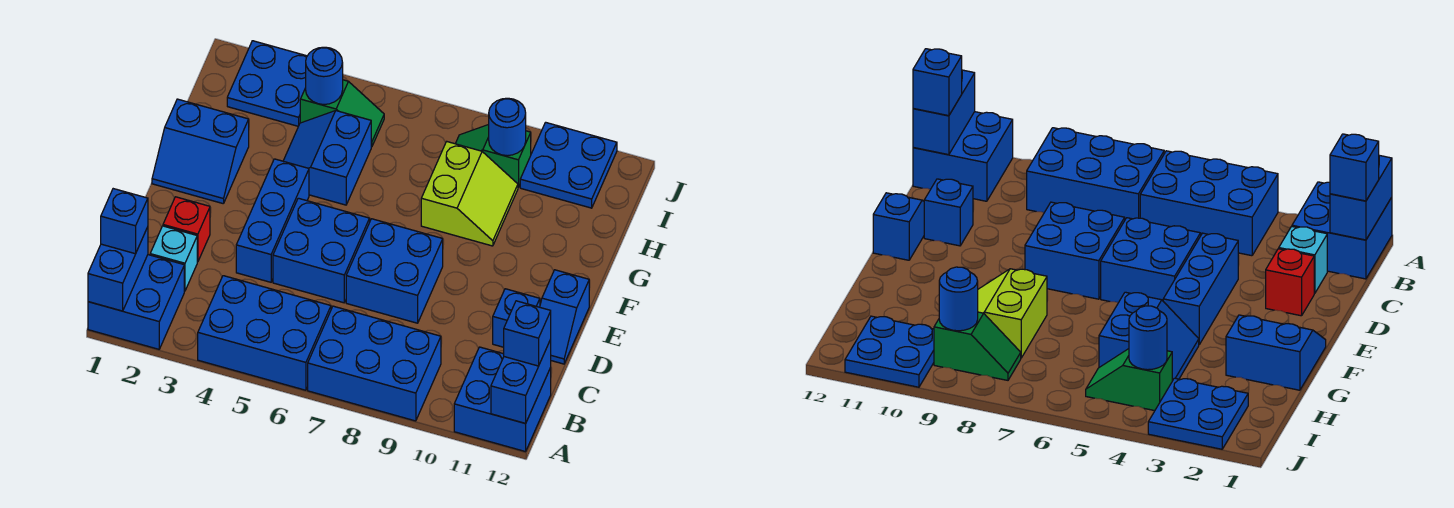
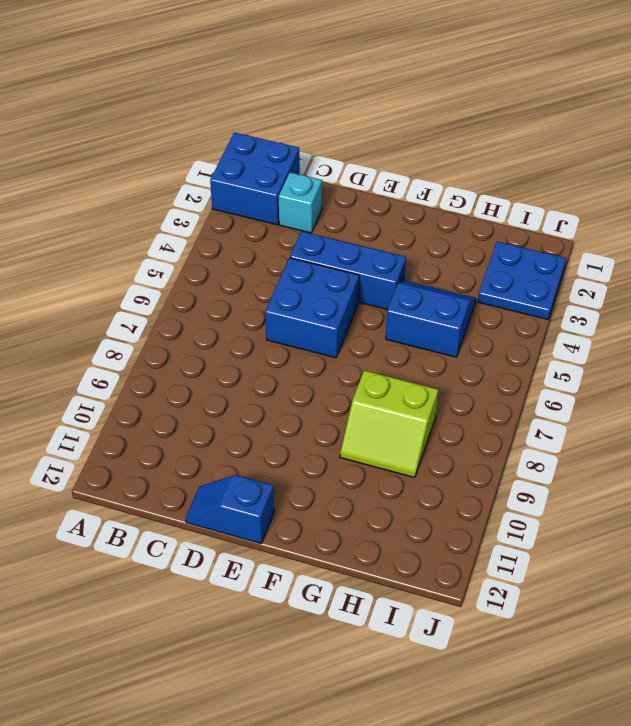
none -> blue 2x3 brick [198,276,331,390]
none -> blue 2x3 brick [308,306,441,421]
none -> blue 2x2 brick [454,347,551,452]

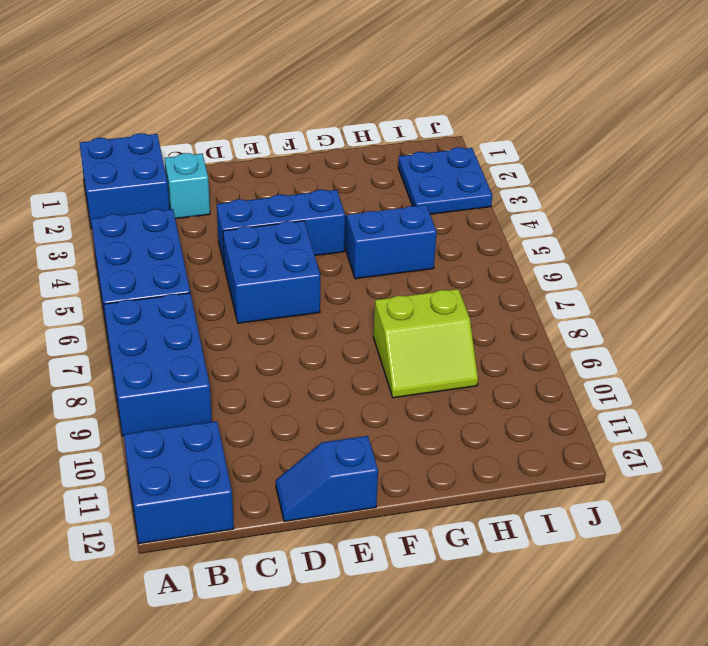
none -> red 1x1 brick [163,197,210,262]
none -> blue 2x2 brick [346,219,443,323]
none -> blue 1x1 brick [493,289,540,347]

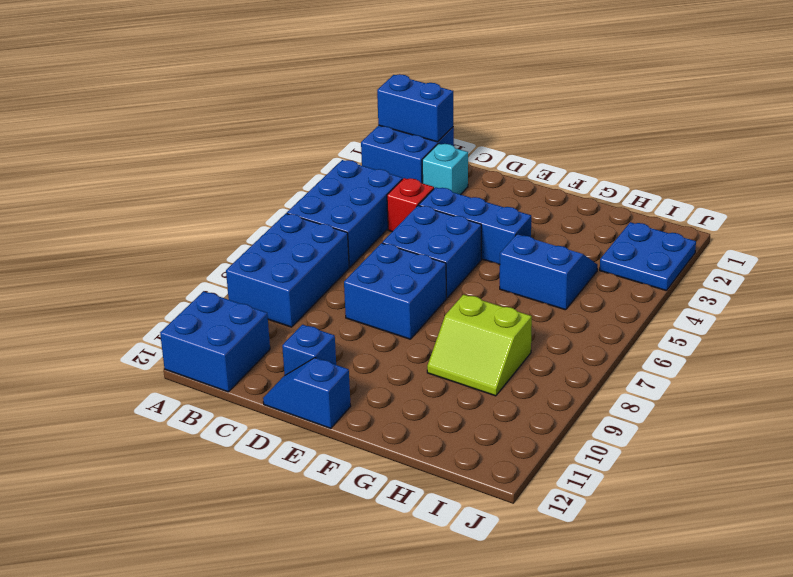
red 1x1 brick [387,178,434,232] -> red 1x1 brick moved to [163,197,210,262]
none -> blue 2x2 slope [152,99,249,204]
none -> green 1x2 slope [300,80,384,147]
none -> green 1x2 slope [455,125,531,187]

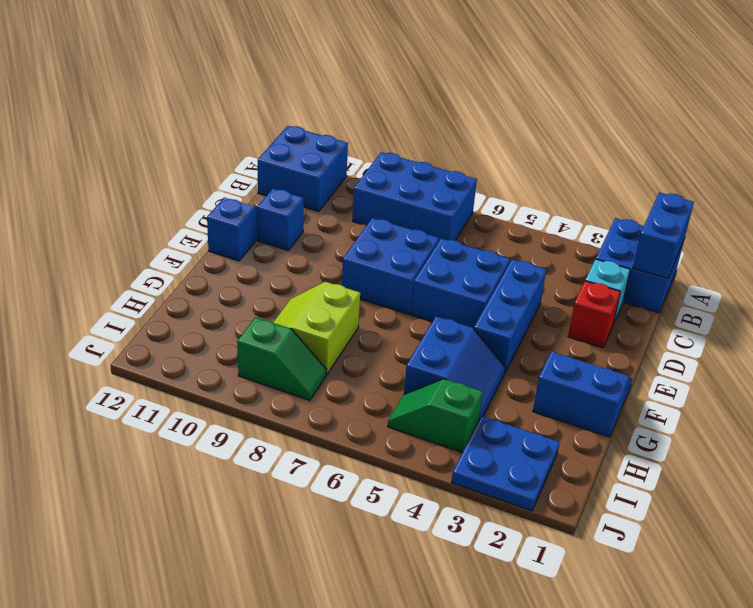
none -> blue 2x3 brick [198,276,331,390]
none -> blue 2x2 plate [520,122,617,208]
none -> blue 1x2 brick [491,340,551,423]

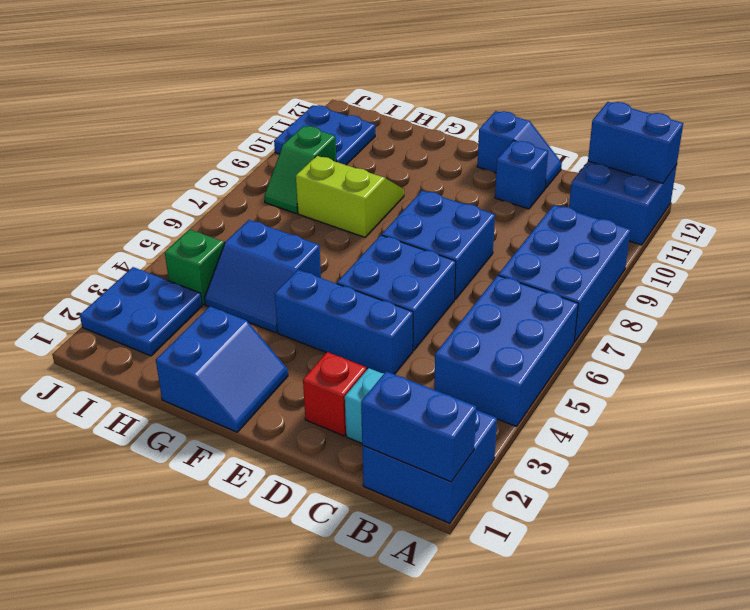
none -> blue 1x1 round brick [306,47,343,104]
none -> blue 1x1 round brick [489,98,526,156]
none -> blue 1x1 brick [101,189,148,254]

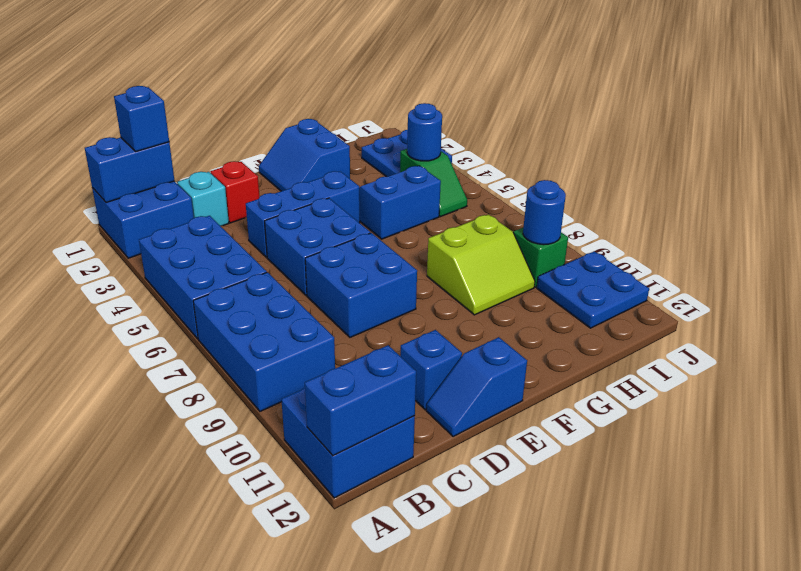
none -> blue 1x1 brick [504,301,551,366]

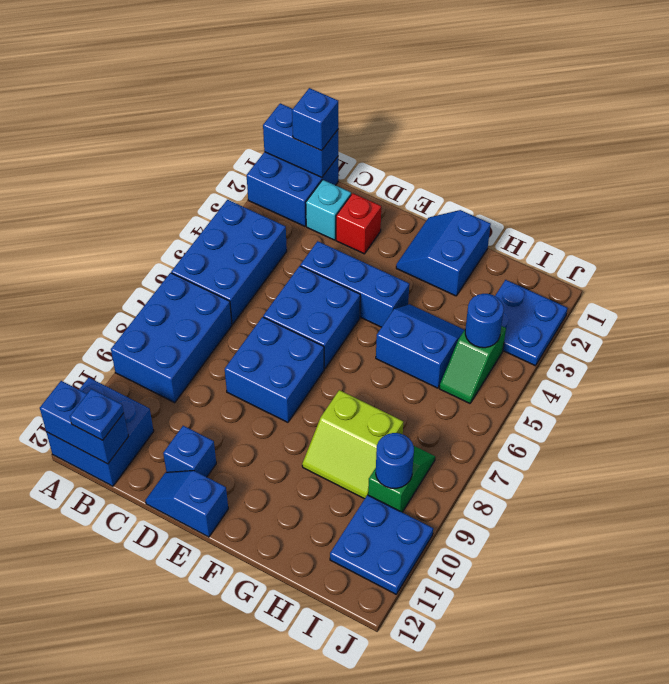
blue 1x1 plate [70,389,124,440] -> blue 1x1 brick [504,301,551,366]

